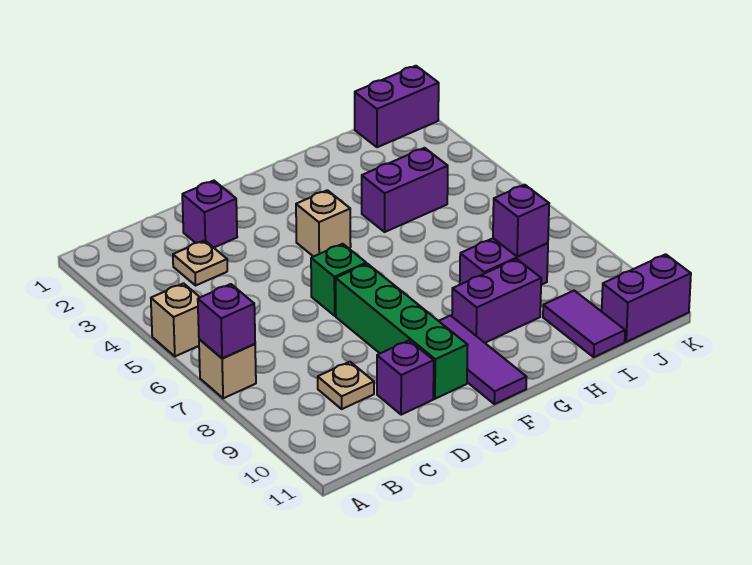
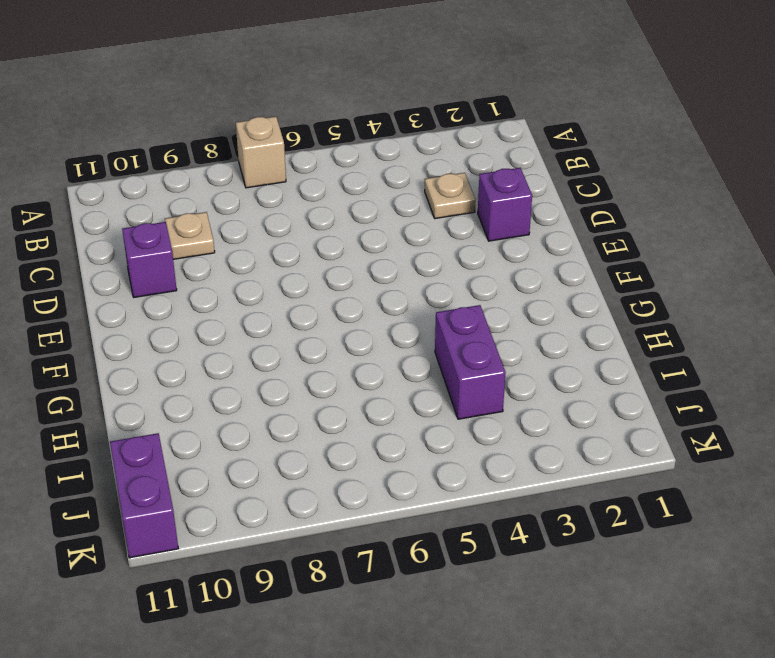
none -> tan 1x1 brick [151,283,200,356]
none -> green 1x1 brick [311,244,366,316]
none -> green 1x4 brick [336,264,468,399]

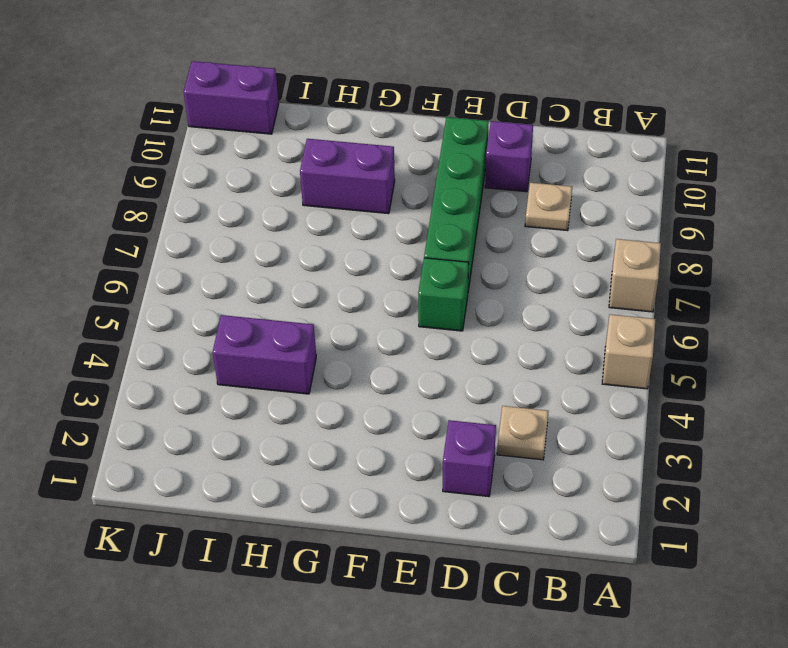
none -> tan 1x1 brick [296,190,351,257]
none -> purple 1x3 tile [439,316,526,404]
none -> purple 1x2 brick [460,238,548,285]

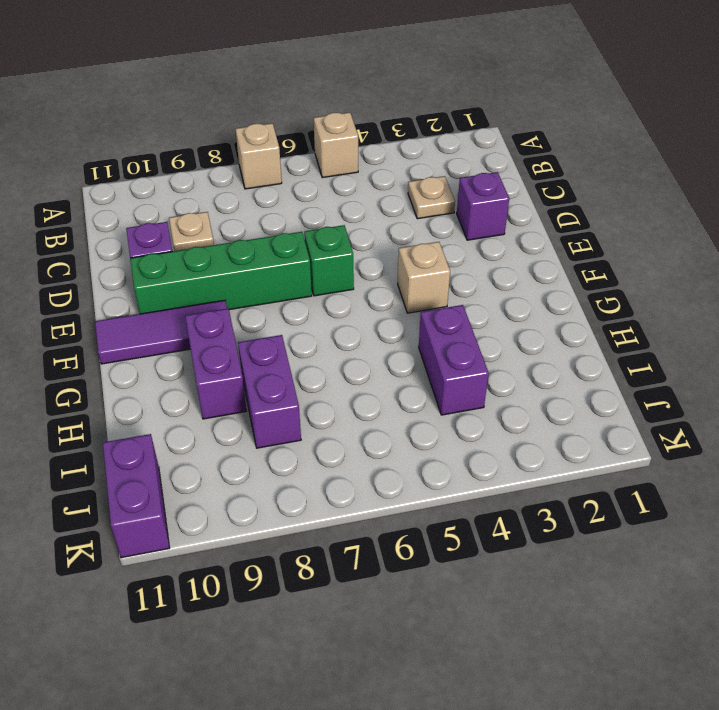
none -> purple 1x2 tile [543,291,625,357]
none -> purple 1x2 brick [355,66,439,147]
none -> purple 1x1 brick [198,284,255,359]

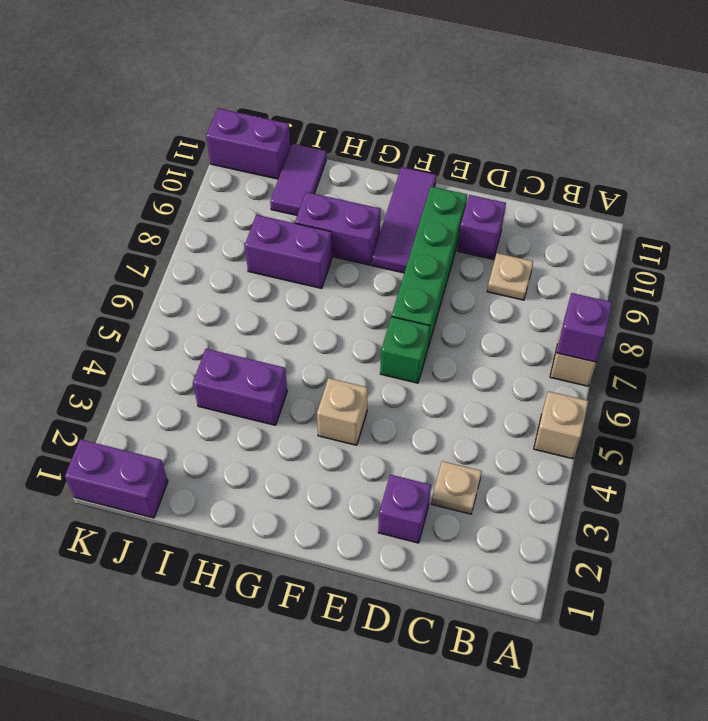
none -> purple 1x1 brick [493,185,549,257]

